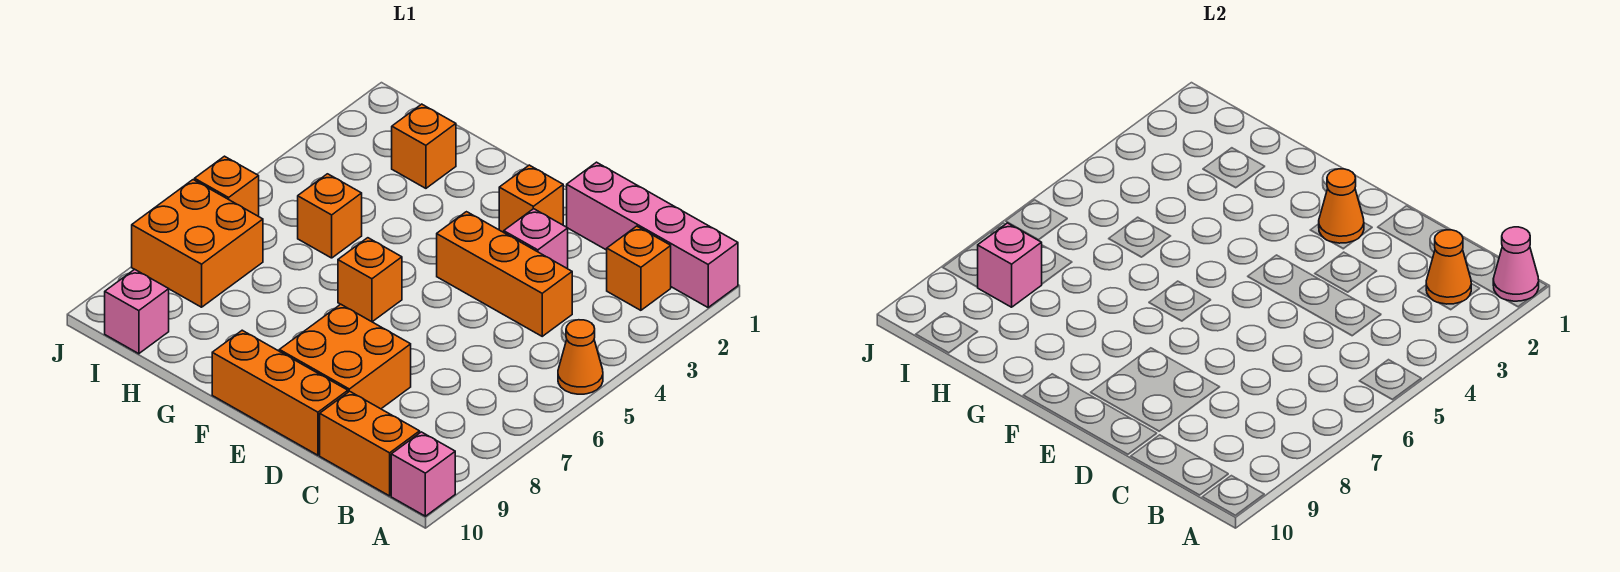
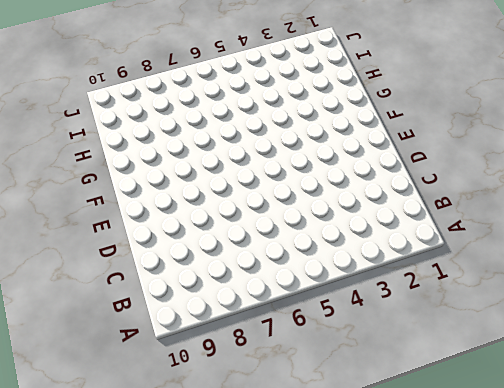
none -> pink 1x4 brick [567,162,738,307]
none -> orange 1x1 cone [558,320,603,394]
none -> pink 1x1 brick [391,432,455,516]

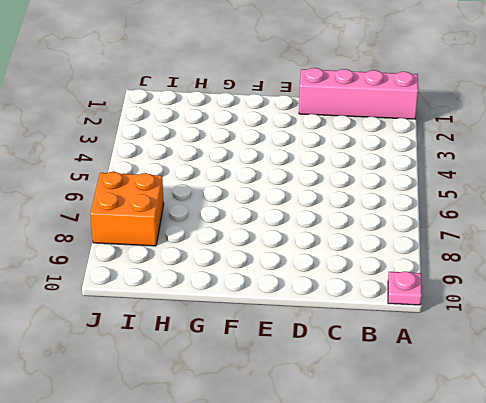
pink 1x1 plate [388,271,422,305] -> pink 1x1 brick [391,432,455,516]
none -> orange 1x1 cone [558,320,603,394]
none -> orange 1x1 brick [607,226,671,310]
none -> orange 1x2 brick [320,391,420,496]

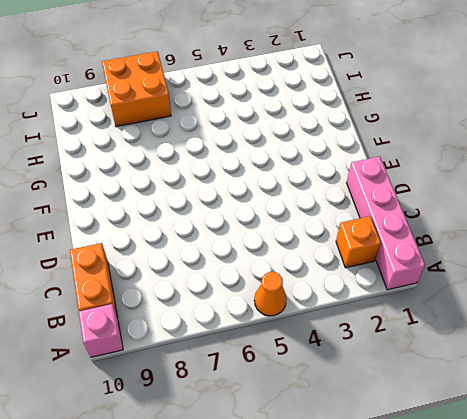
none -> orange 1x3 brick [437,212,572,336]
none -> pink 1x1 brick [504,209,568,269]
none -> orange 2x2 brick [279,304,411,409]

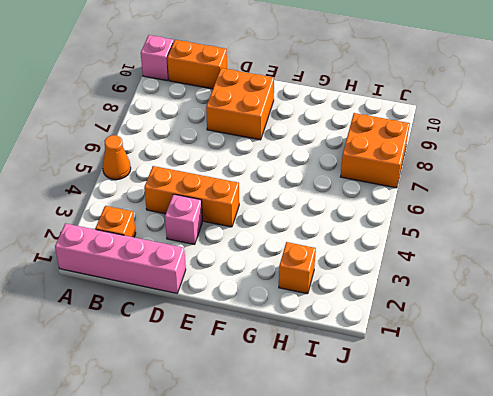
none -> orange 1x3 brick [212,330,348,455]
none -> orange 1x1 brick [499,165,563,232]
none -> orange 1x1 brick [338,238,402,322]

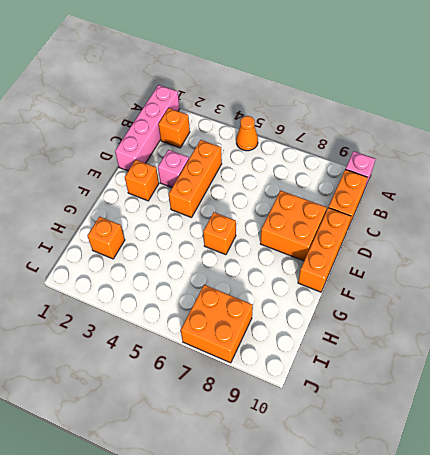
none -> orange 1x1 brick [298,174,362,258]
none -> pink 1x1 brick [105,269,169,354]
none -> orange 1x1 brick [195,156,259,216]

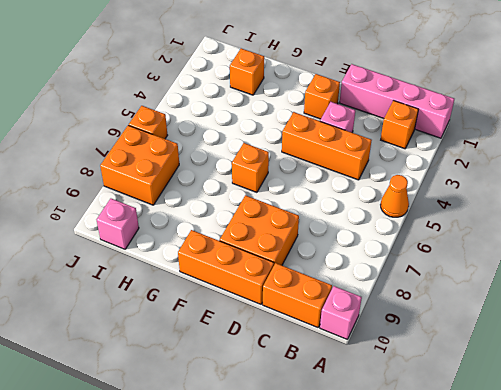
none -> orange 1x1 brick [298,174,362,258]
none -> pink 1x1 cone [1493,227,1539,301]
none -> orange 1x1 cone [1426,230,1471,304]

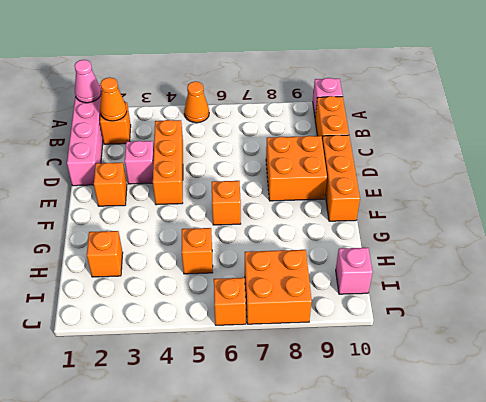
none -> orange 1x1 cone [1319,169,1364,243]
none -> pink 1x1 brick [978,223,1042,307]

